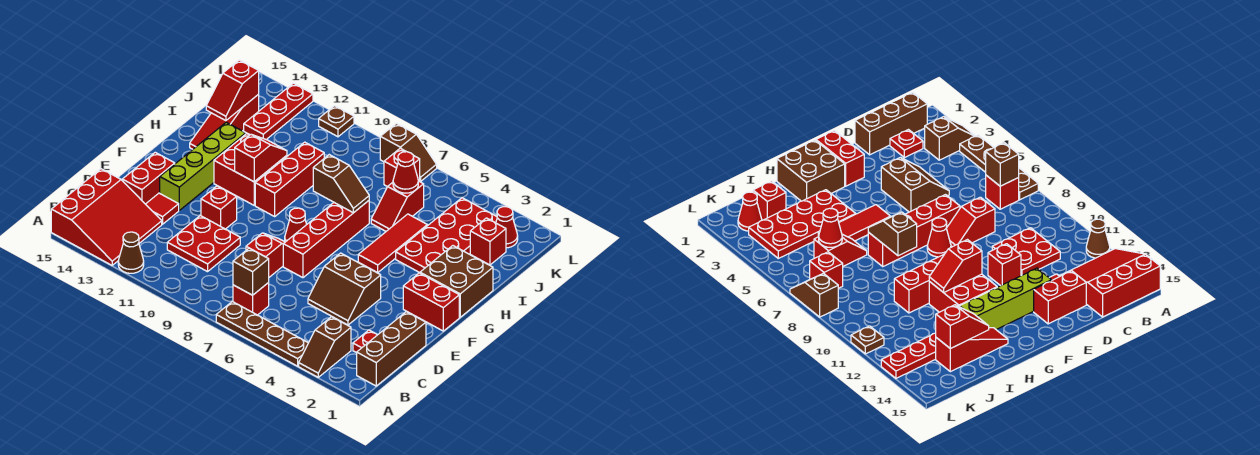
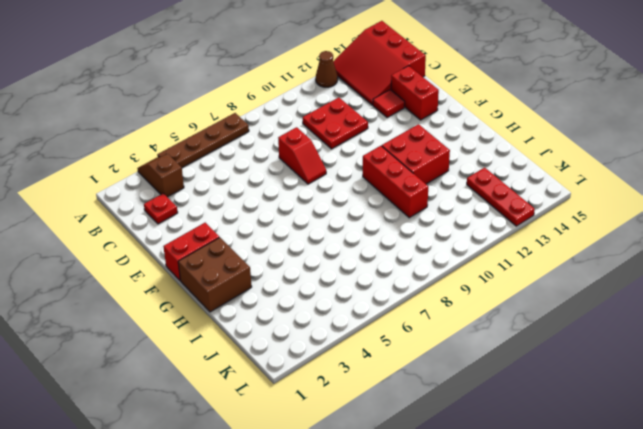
none -> brown 1x3 brick [357,312,426,386]
none -> red 1x1 brick [233,283,269,315]
none -> brown 2x2 slope [308,253,381,325]
none -> red 1x4 brick [283,201,369,278]

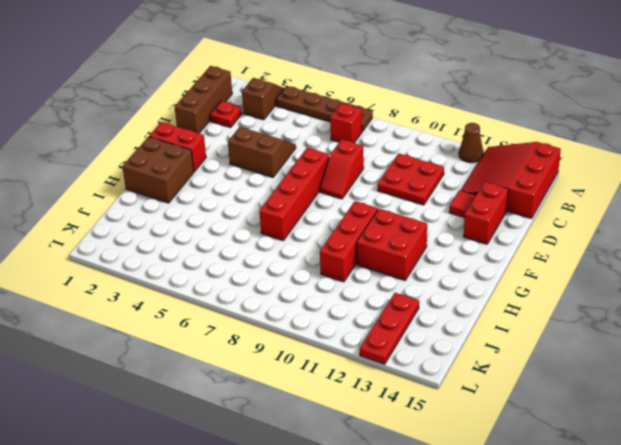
none -> red 1x1 brick [201,186,237,229]
none -> lime 1x4 brick [160,122,246,210]
none -> red 1x1 cone [285,208,307,242]
none -> red 1x3 tile [358,214,427,272]

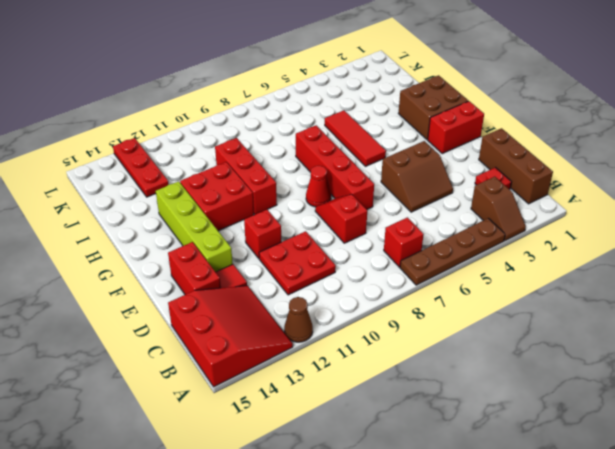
none -> red 2x4 plate [396,198,497,273]
none -> red 1x3 slope [190,94,259,149]
none -> red 1x2 slope [371,181,424,231]
none -> red 1x1 brick [470,218,506,265]

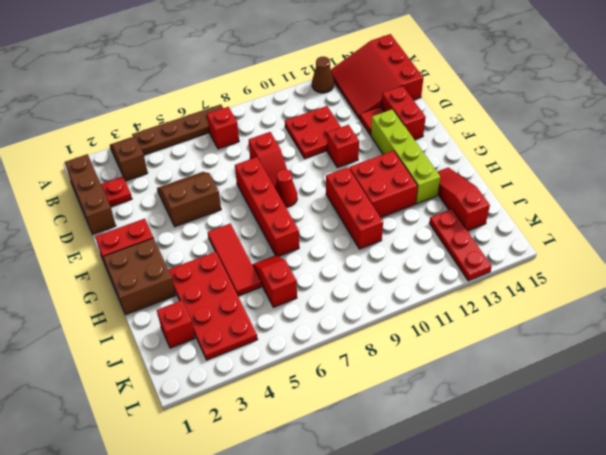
none -> red 1x1 cone [496,207,518,248]
none -> red 1x1 brick [384,148,420,187]
none -> brown 1x2 slope [380,123,437,182]
none -> brown 1x1 plate [319,106,354,137]

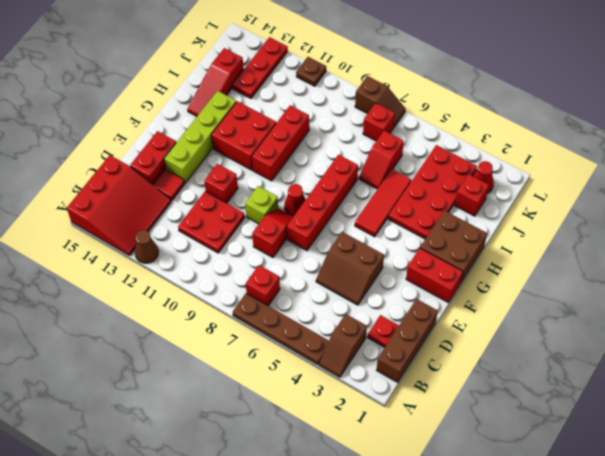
lime 1x1 brick [245,186,278,224] -> none
none -> brown 1x1 brick [233,248,269,295]
none -> red 1x2 slope [235,135,287,182]
none -> brown 1x2 slope [313,155,369,213]
none -> red 1x2 slope [206,60,259,121]

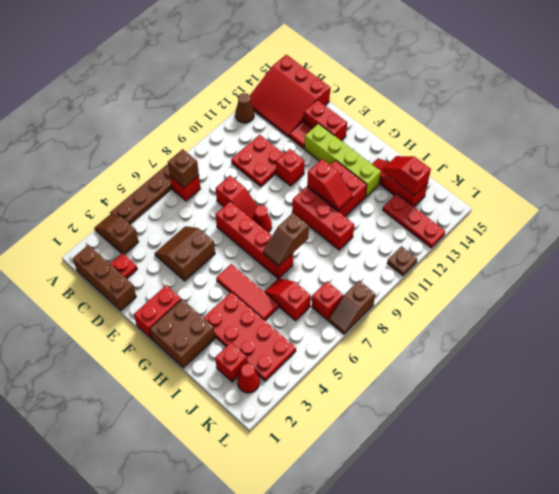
none -> red 1x1 cone [393,152,418,193]

